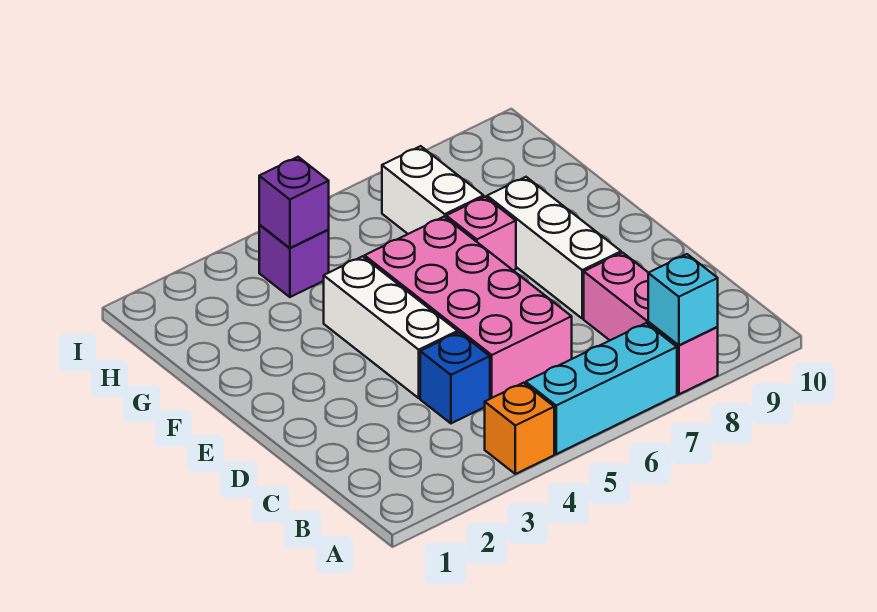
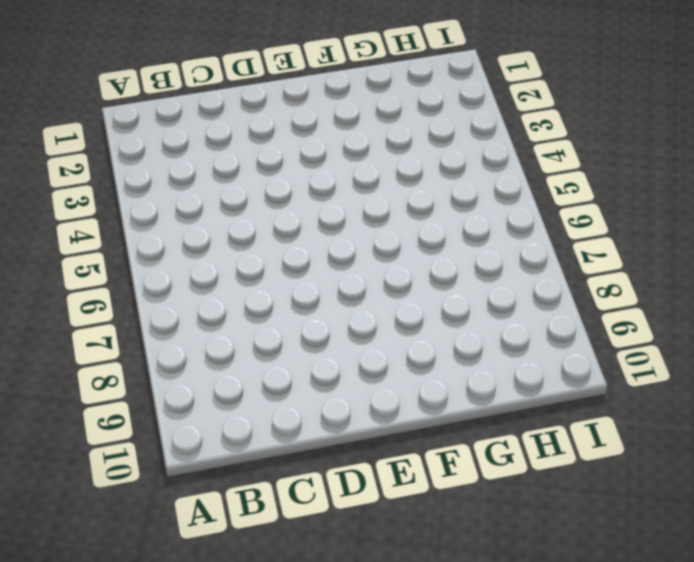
none -> orange 1x1 brick [485,383,554,474]
none -> cyan 1x3 brick [526,323,677,454]
none -> pink 1x3 brick [584,253,718,394]

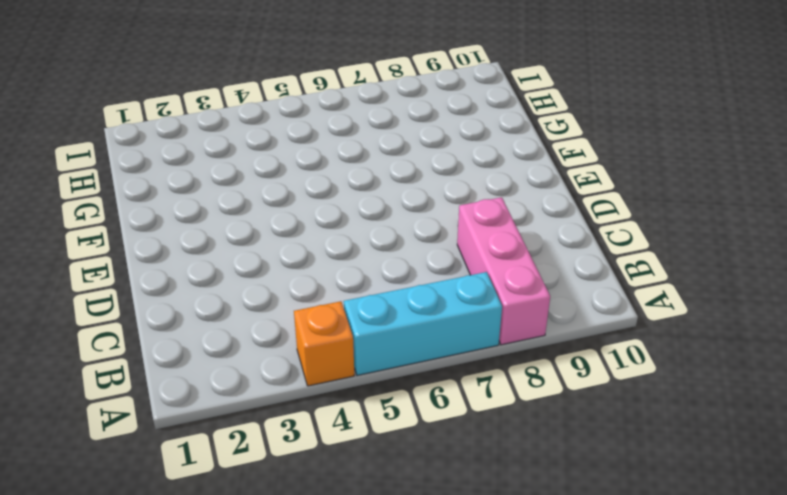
none -> blue 1x1 brick [420,332,490,423]
none -> pink 2x4 brick [365,217,572,399]
none -> white 1x3 brick [324,256,458,398]

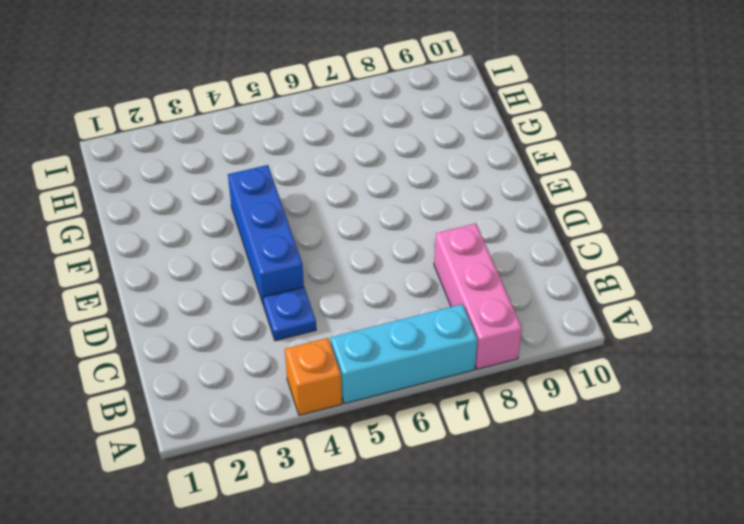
blue 1x1 plate [263,287,316,341] -> blue 1x1 brick [420,332,490,423]
blue 1x3 brick [228,165,304,305] -> white 1x3 brick [324,256,458,398]
none -> pink 2x4 brick [365,217,572,399]
none -> white 1x3 brick [487,177,621,318]
none -> pink 1x1 brick [446,197,516,270]

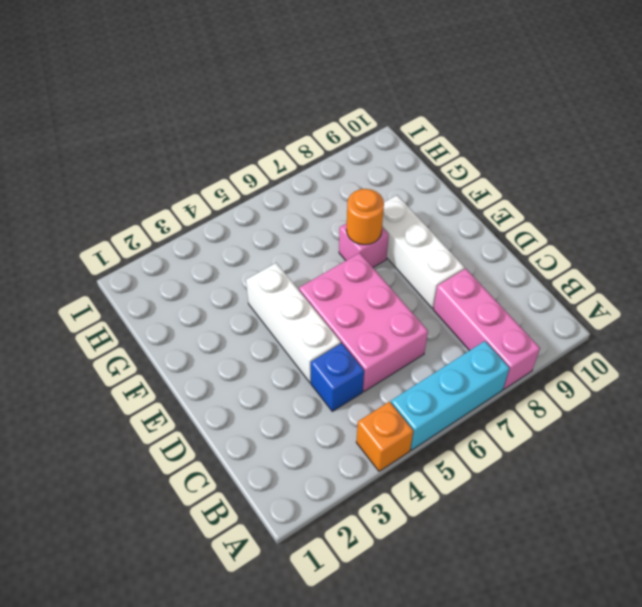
pink 2x3 brick [299,253,428,392] -> pink 2x4 brick [365,217,572,399]
orange 1x1 round brick [347,189,384,245] -> none
none -> white 1x2 brick [382,146,484,234]
none -> purple 1x1 brick [259,225,329,297]
none -> cyan 1x1 brick [648,254,718,345]

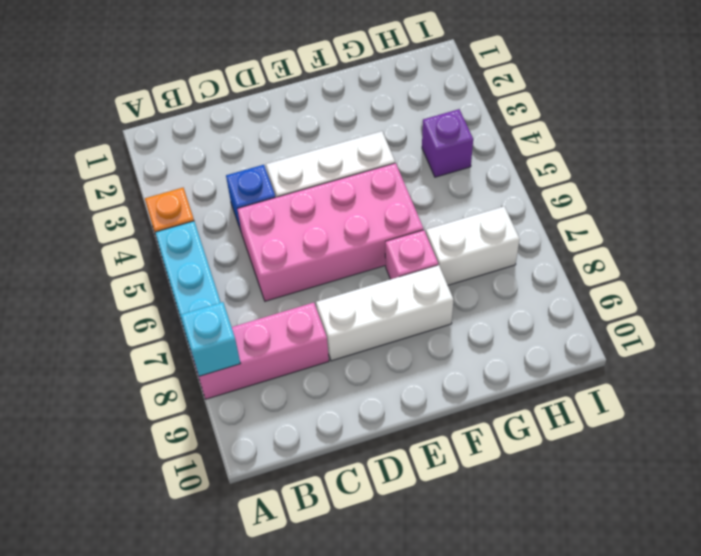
none -> purple 1x1 brick [259,157,329,248]

